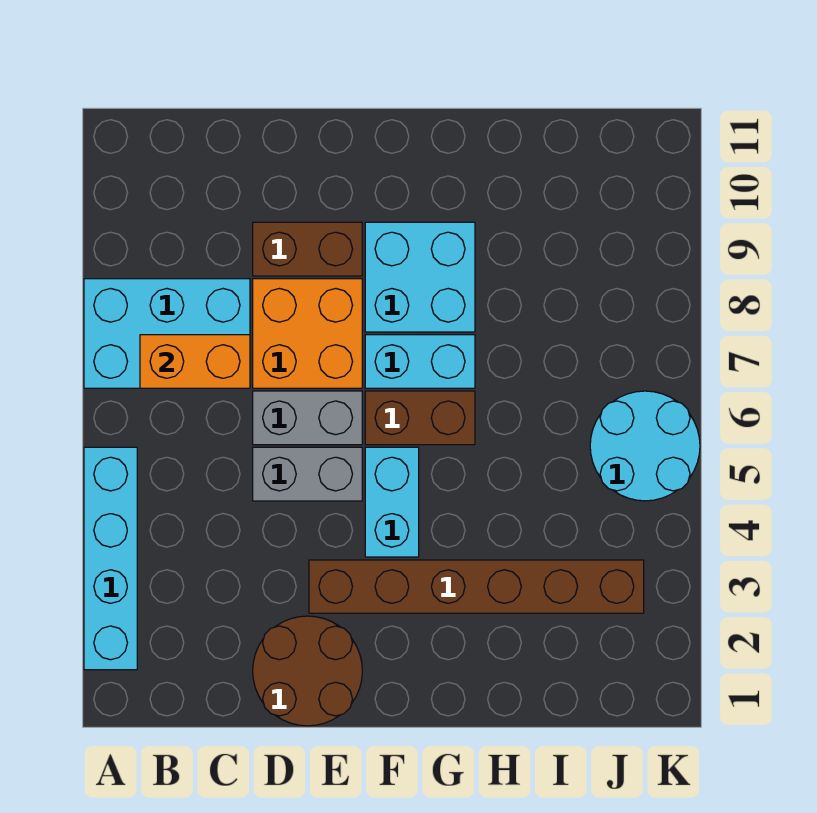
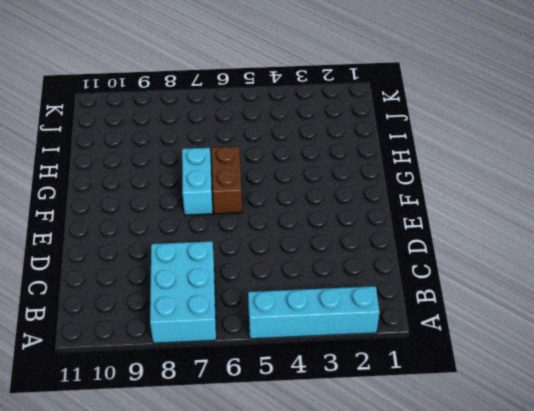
none -> brown 2x2 round brick [253,616,362,726]
none -> grey 1x2 brick [253,447,362,501]
none -> grey 1x2 brick [253,391,362,445]

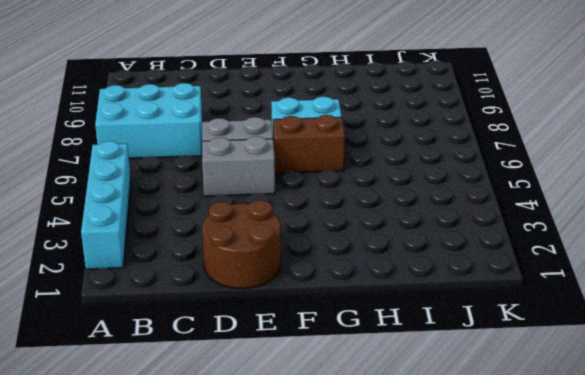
none -> orange 2x2 brick [253,279,362,388]
none -> brown 1x2 brick [253,222,362,276]
none -> brown 1x6 brick [309,560,644,613]

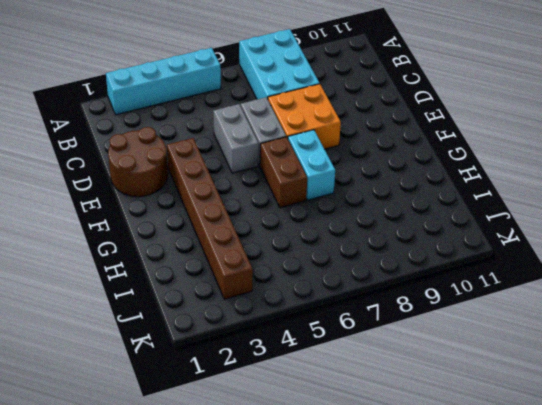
none -> brown 1x2 brick [253,222,362,276]
none -> cyan 1x2 brick [365,447,419,557]
none -> cyan 2x2 brick [365,222,475,332]

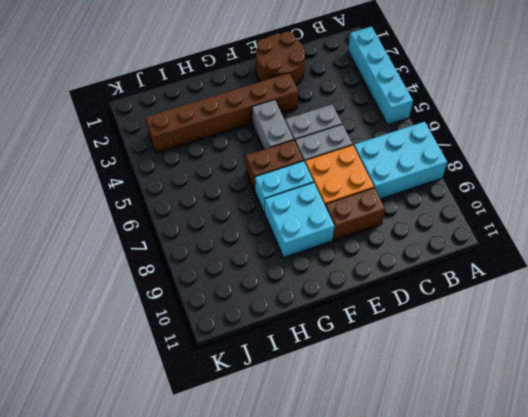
grey 1x2 brick [252,100,294,149] -> cyan 1x2 brick [365,447,419,557]
none -> cyan 2x2 round brick [590,391,700,501]
none -> orange 1x2 brick [140,335,250,388]

